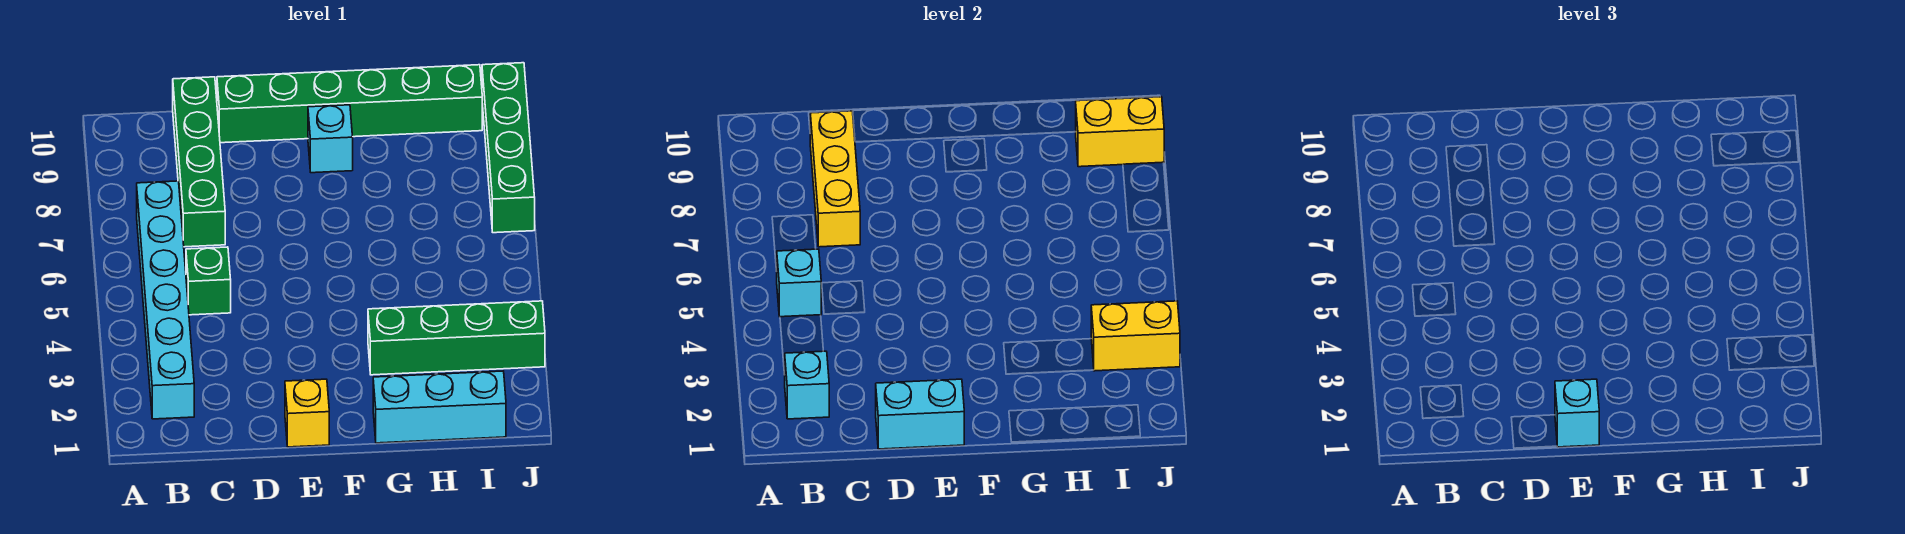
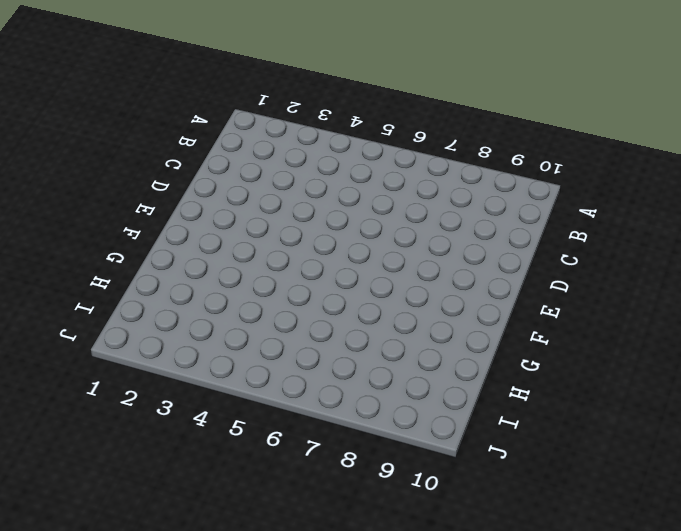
none -> cyan 1x6 brick [137,181,194,419]
none -> green 1x1 brick [186,247,231,315]
none -> green 1x4 brick [173,77,225,247]

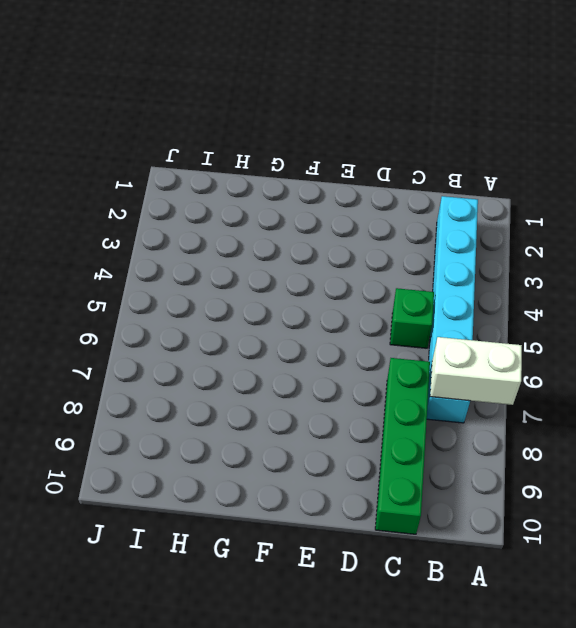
white 1x2 brick [430,337,522,405] -> none
none -> green 1x6 brick [217,65,482,143]
none -> yellow 1x1 brick [285,379,329,447]
none -> cyan 1x1 brick [308,105,353,173]

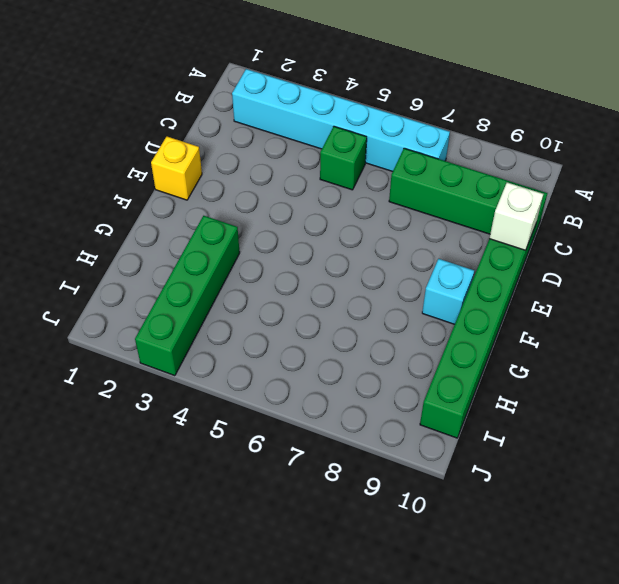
white 1x1 brick [489,182,543,250] -> none
none -> cyan 1x3 brick [373,371,506,443]
none -> green 1x4 brick [482,63,535,233]
none -> cyan 1x1 brick [784,351,829,419]

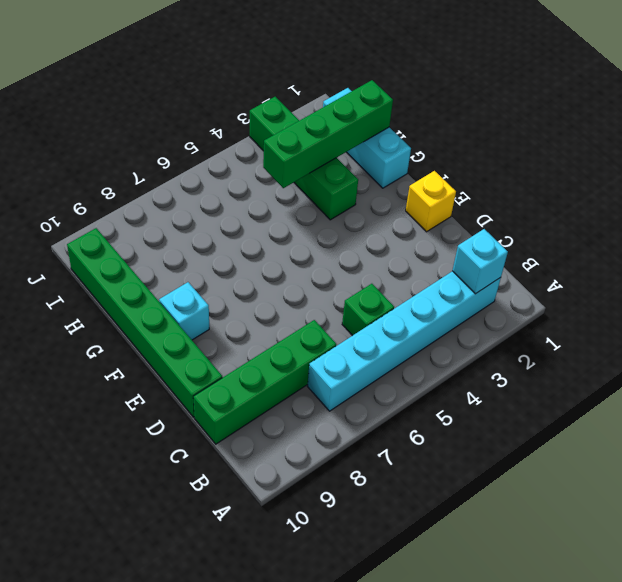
green 1x4 brick [263,80,393,188] -> green 1x4 brick moved to [482,63,535,233]
none -> cyan 1x1 brick [777,249,821,317]
none -> yellow 1x3 brick [810,111,860,247]
none -> cyan 1x2 brick [876,379,964,449]

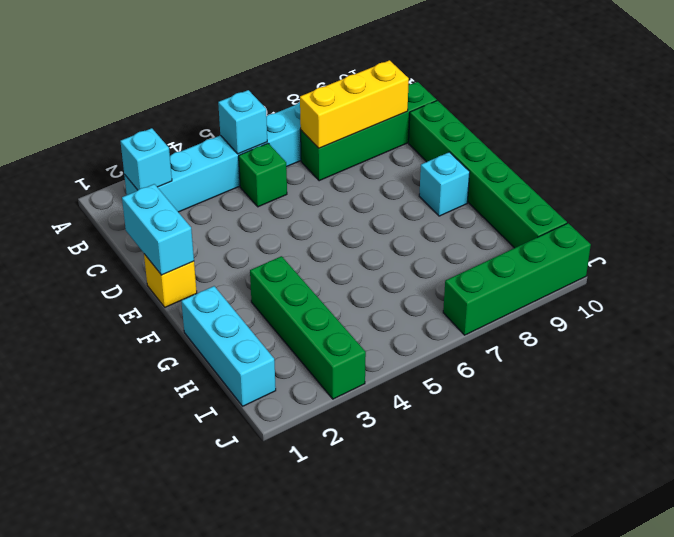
none -> yellow 1x2 brick [1091,301,1180,371]
none -> yellow 1x2 brick [1076,97,1164,167]
none -> cyan 1x1 brick [1555,379,1599,447]

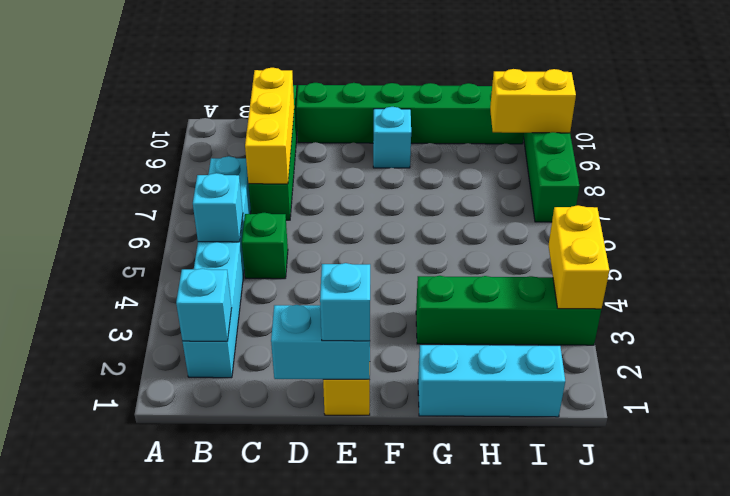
yellow 1x2 brick [548,205,609,309] -> yellow 1x2 brick turned to [1091,301,1180,371]

